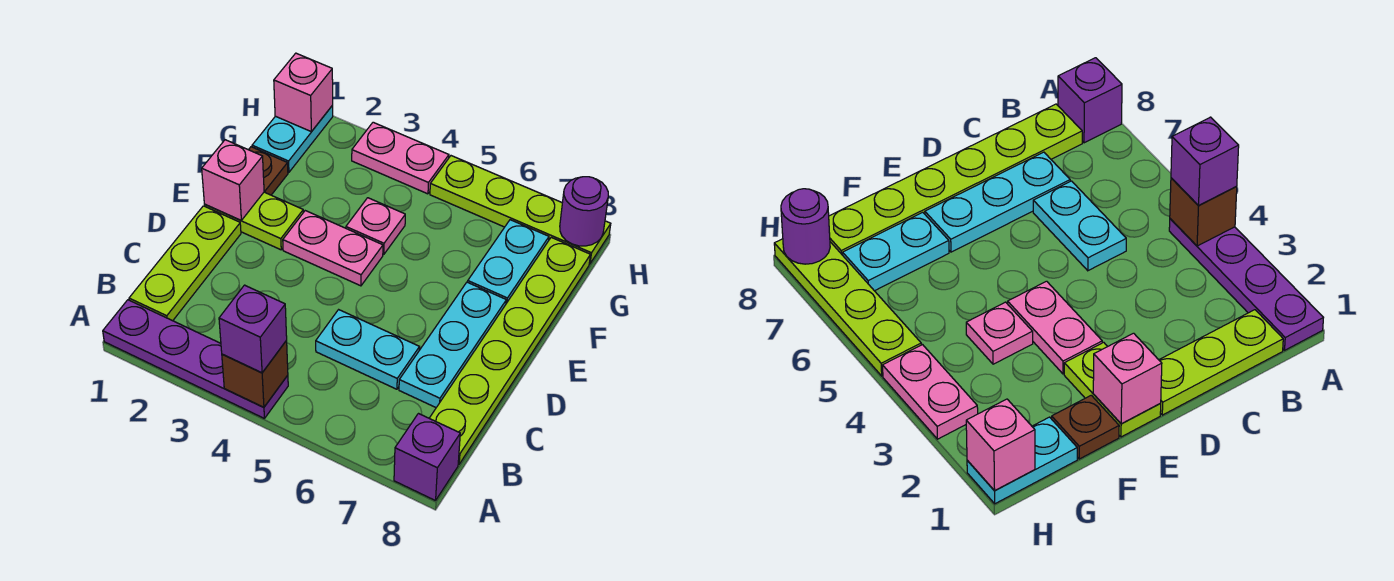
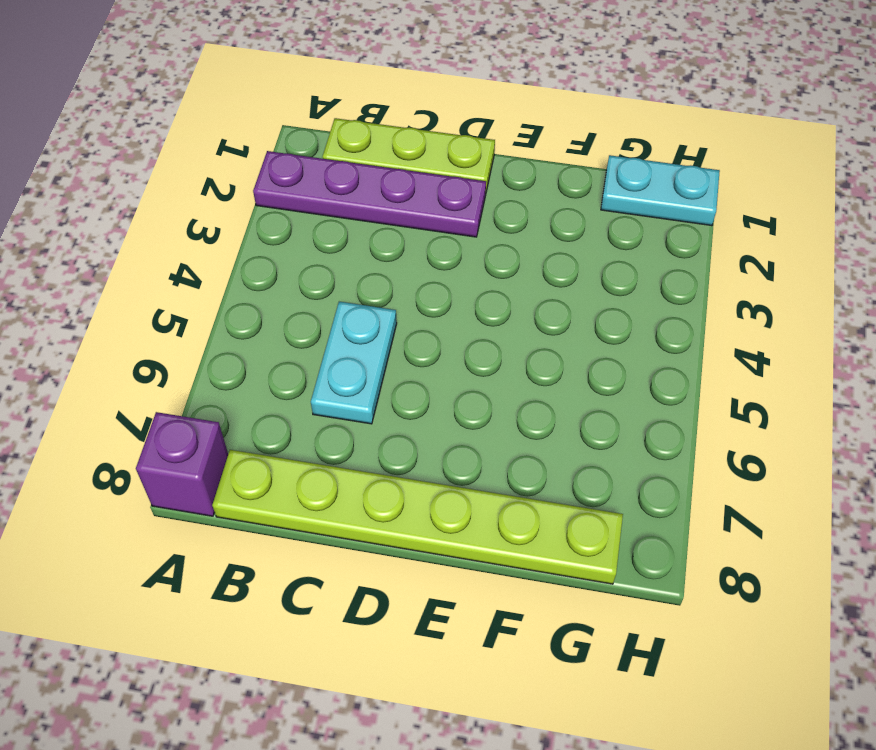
purple 1x4 plate [253,151,486,237] -> purple 1x4 plate turned to [103,300,288,419]
none -> cyan 1x3 plate [399,282,506,407]
none -> lime 1x2 plate [205,192,303,250]
none -> pink 1x2 plate [283,211,383,286]

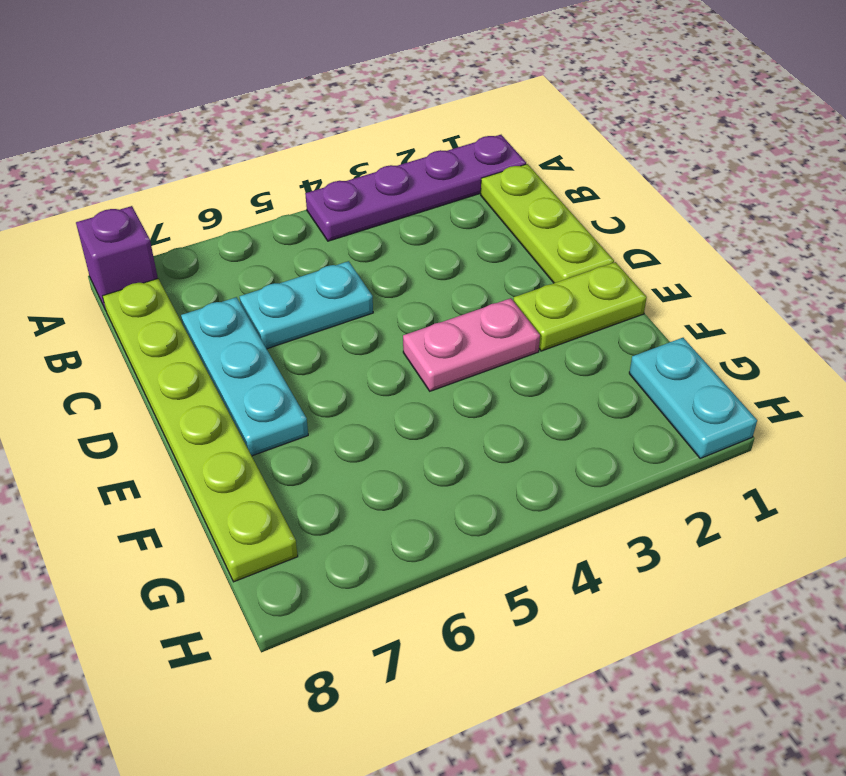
none -> brown 1x1 plate [249,147,288,195]
none -> pink 1x1 plate [346,198,405,255]
none -> cyan 1x2 plate [468,220,549,303]

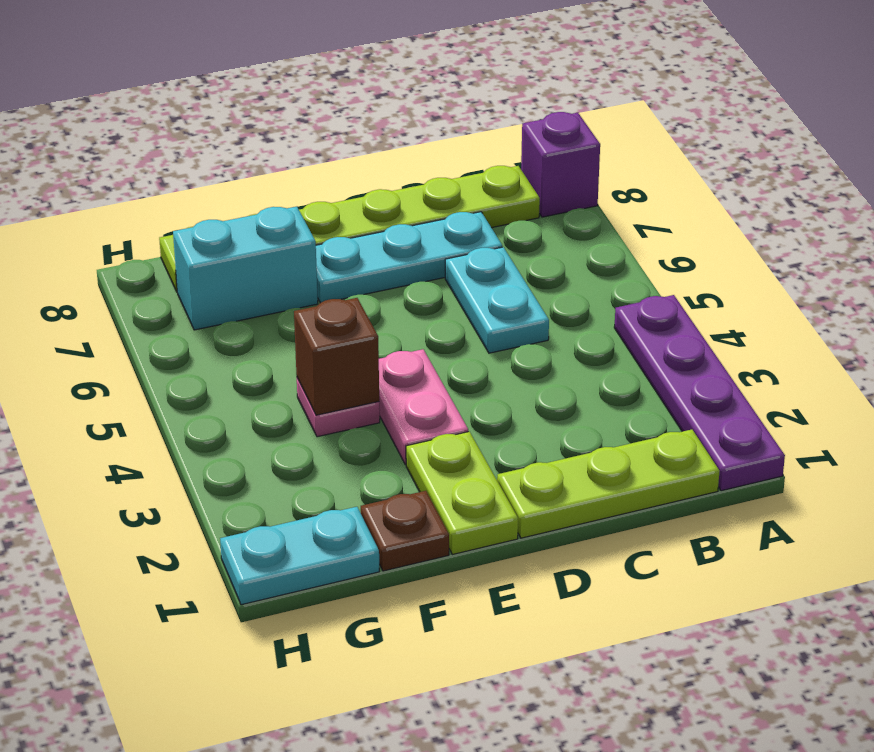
brown 1x1 brick [294,298,379,415] -> brown 1x1 brick moved to [222,341,288,407]
cyan 1x2 brick [173,207,318,330] -> cyan 1x2 plate [468,220,549,303]
none -> pink 1x2 plate [352,122,449,194]
none -> lime 1x4 plate [430,156,611,264]
none -> pink 1x1 brick [202,140,264,220]

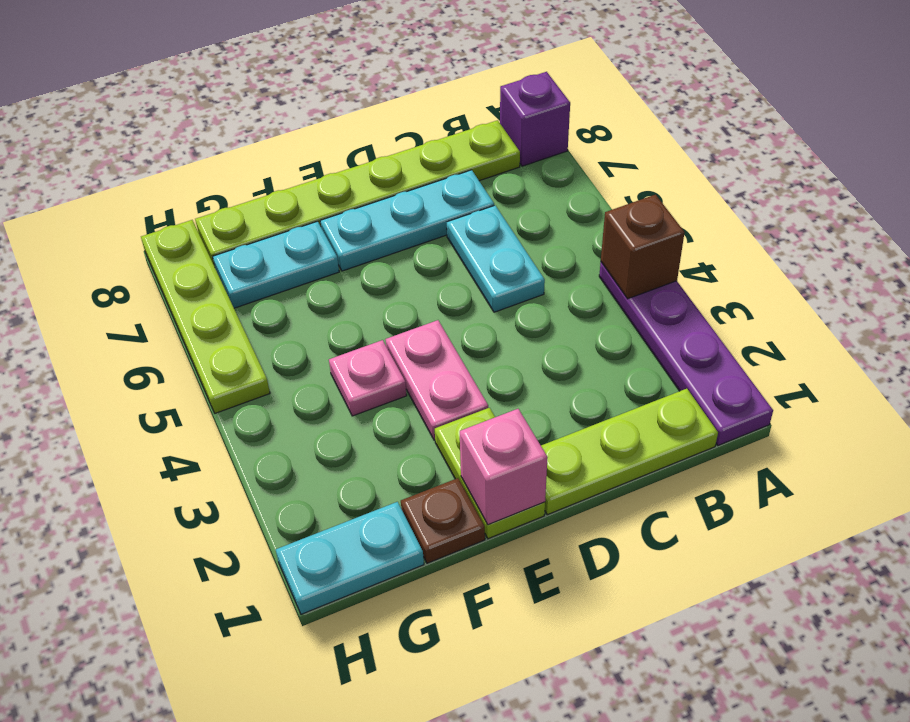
none -> pink 1x2 plate [352,122,449,194]
none -> pink 1x1 brick [274,53,333,132]
none -> purple 1x1 round brick [560,177,608,246]

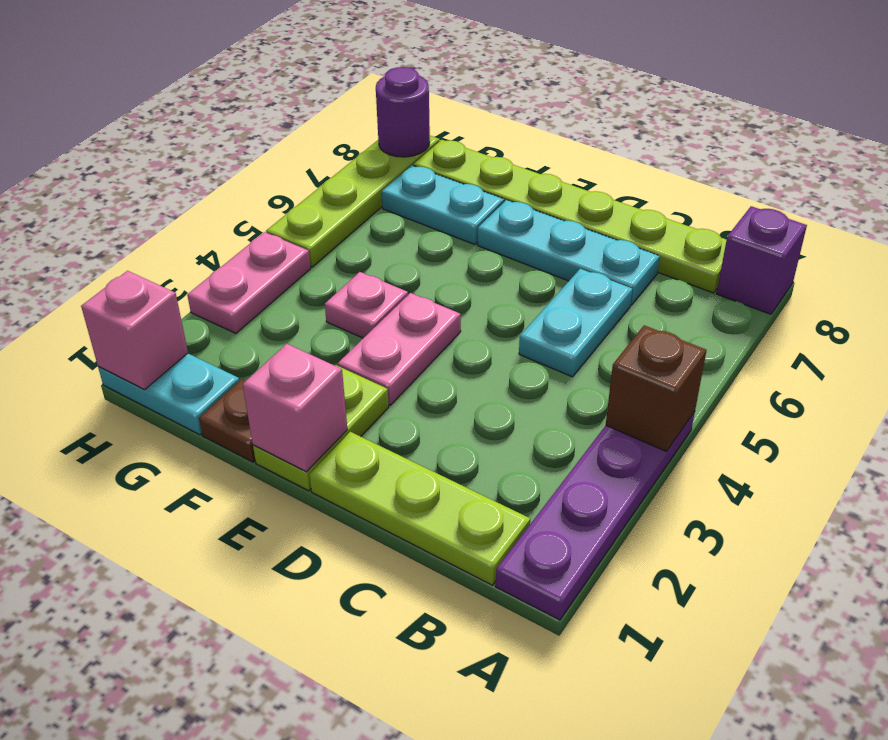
none -> purple 1x1 brick [219,285,287,373]

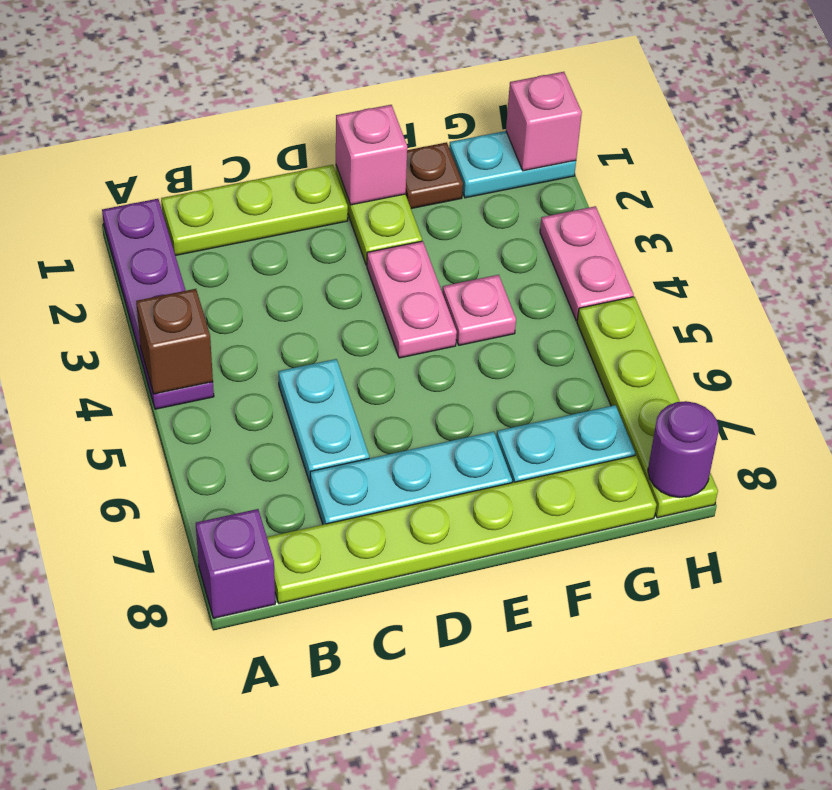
none -> purple 1x1 brick [219,285,287,373]

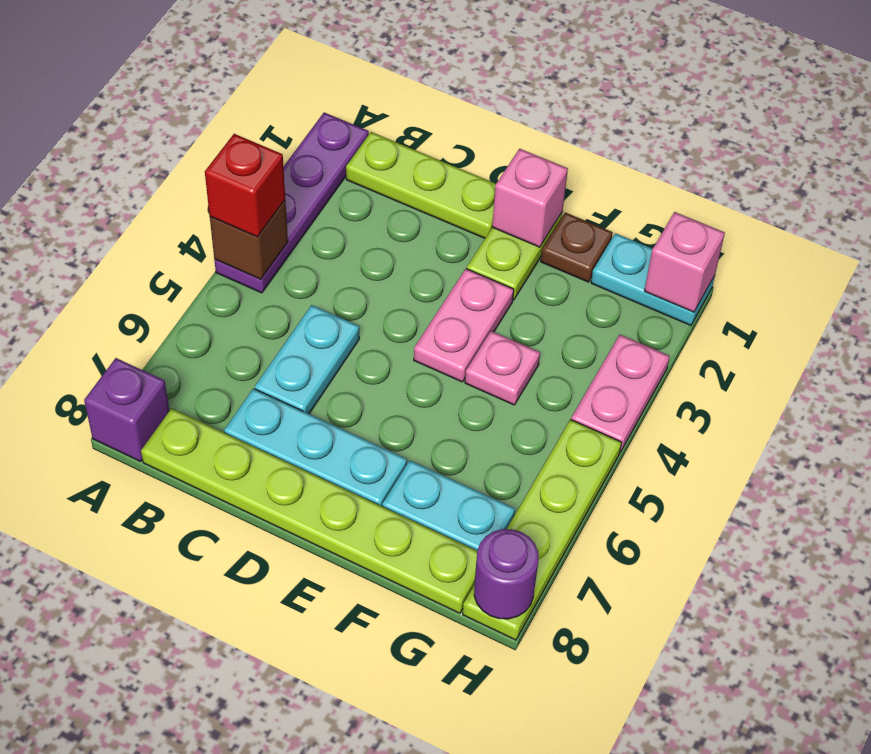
red 1x1 brick [205,134,285,237] -> purple 1x1 brick [219,285,287,373]

